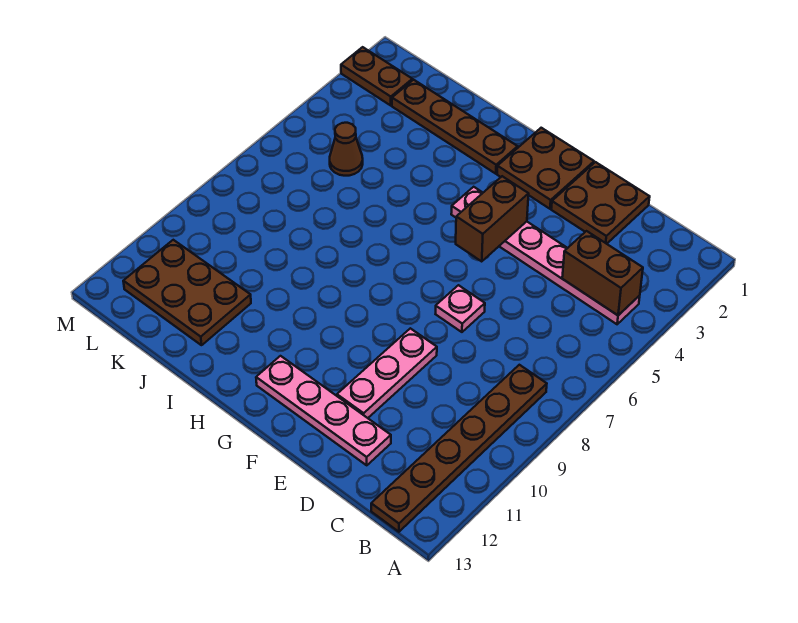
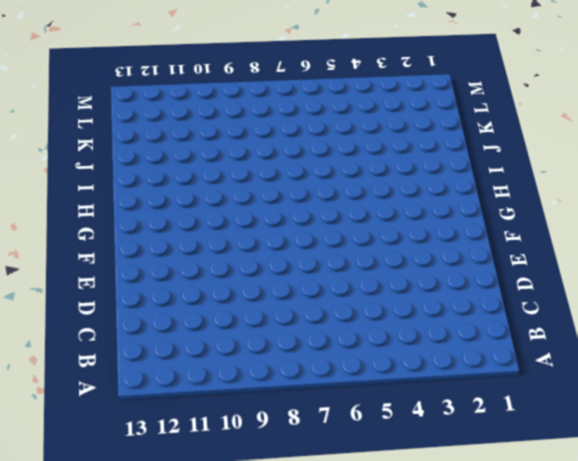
none -> pink 1x6 plate [451,187,640,324]
none -> brown 1x6 plate [371,365,547,532]
none -> brown 2x2 plate [551,162,650,244]

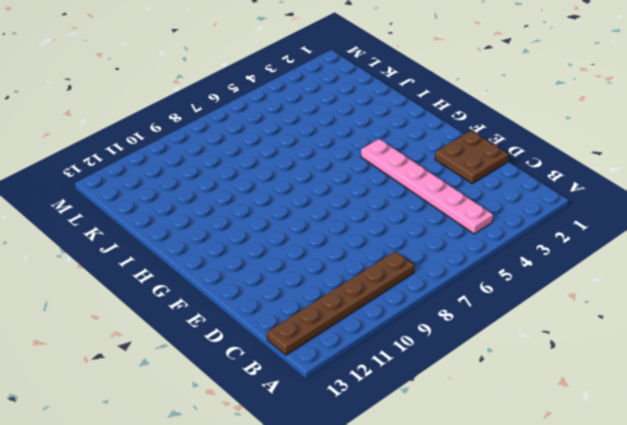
none -> pink 1x4 plate [256,356,391,465]
none -> pink 1x1 plate [436,285,485,332]
none -> pink 1x3 plate [337,328,437,418]

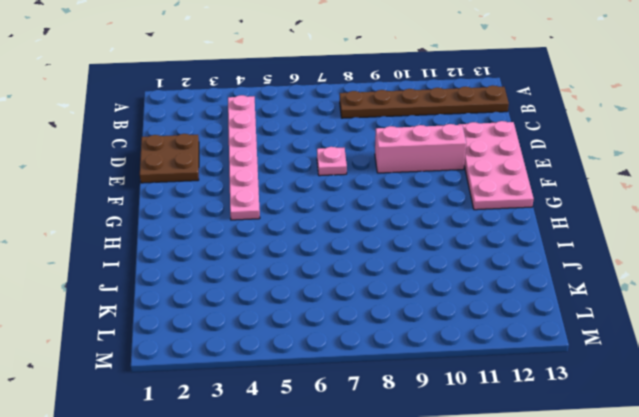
pink 2x4 plate [458,121,534,210] -> pink 1x4 plate [256,356,391,465]
pink 1x3 brick [375,124,466,173] -> pink 1x3 plate [337,328,437,418]
none -> brown 2x2 plate [497,128,594,209]
none -> brown 1x4 plate [392,80,518,174]
none -> brown 2x3 plate [123,240,251,345]

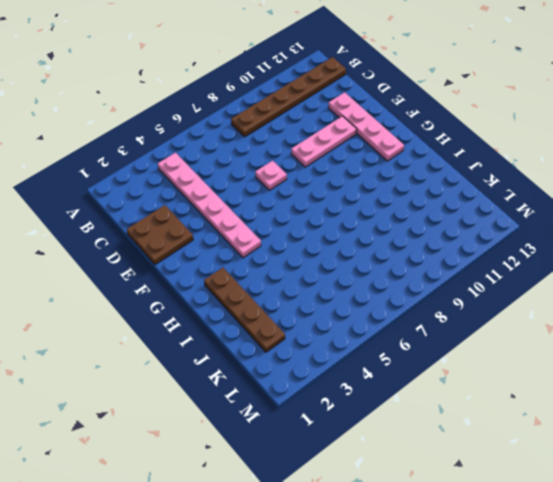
none -> brown 2x2 plate [497,128,594,209]
none -> brown 2x3 plate [123,240,251,345]
none -> brown 1x1 cone [330,123,363,176]

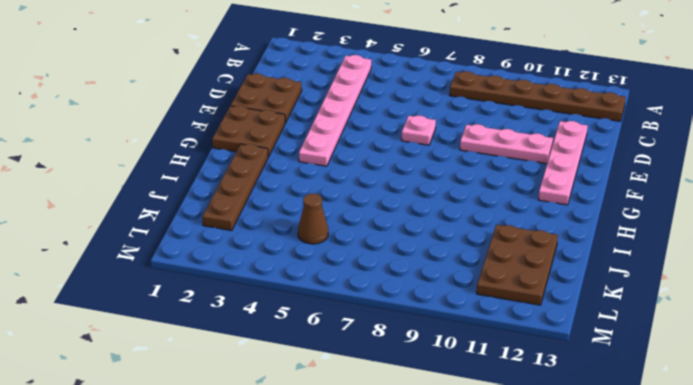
none -> brown 1x2 plate [341,47,412,105]
none -> brown 1x2 brick [562,231,643,315]
none -> brown 1x2 brick [456,176,529,261]

